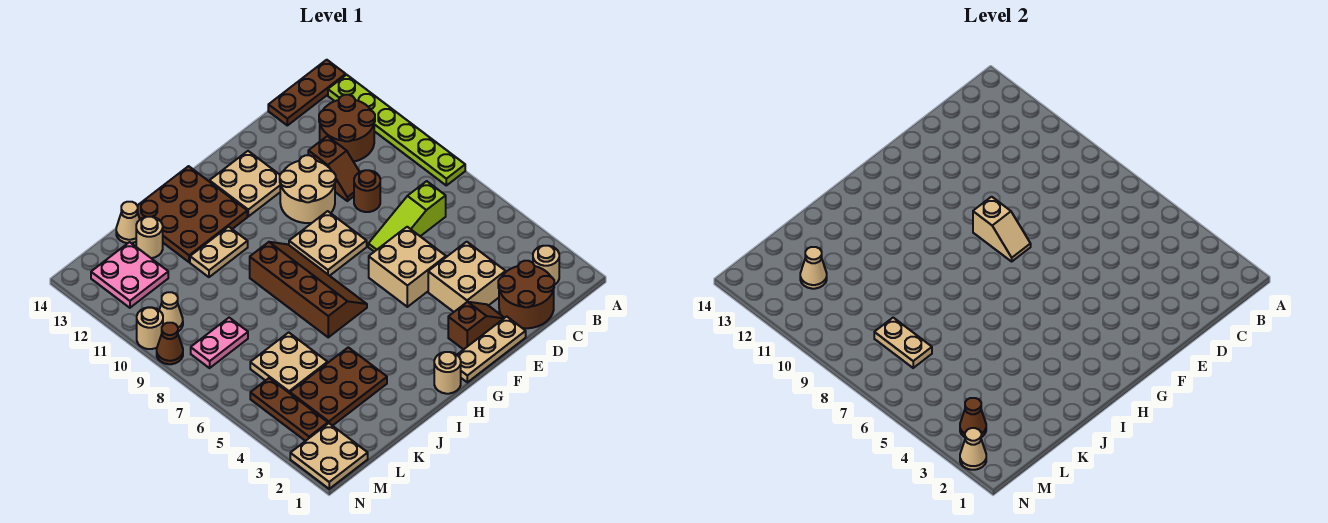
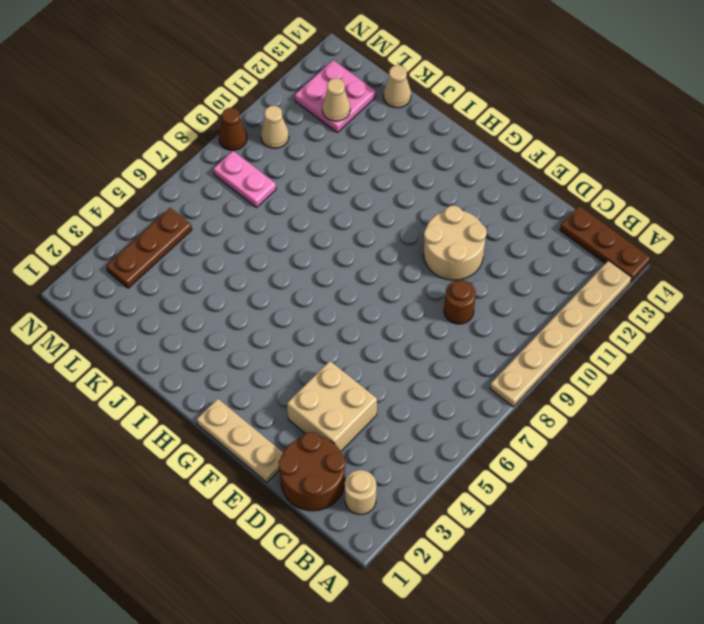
tan 1x6 plate [490,261,632,407] -> lime 1x6 plate [328,75,465,185]
none -> brown 2x2 round brick [319,95,375,162]
none -> lime 1x3 slope [368,181,446,252]
none -> brown 1x2 slope [308,136,359,201]
none -> brown 1x2 slope [448,302,504,350]

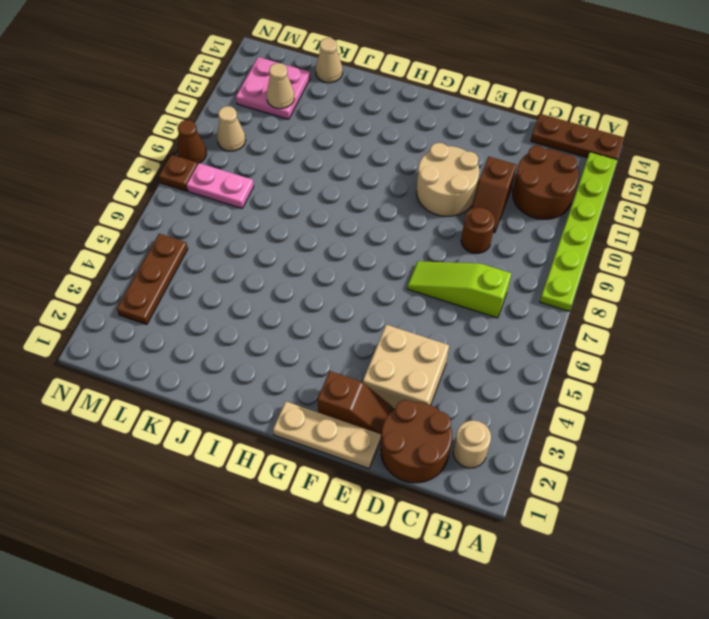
brown 1x1 plate [159,155,198,191] -> none
none -> tan 2x2 brick [369,227,446,307]
none -> tan 2x2 plate [289,211,367,276]
none -> tan 2x2 plate [209,151,280,216]
none -> tan 1x1 round brick [434,352,461,394]

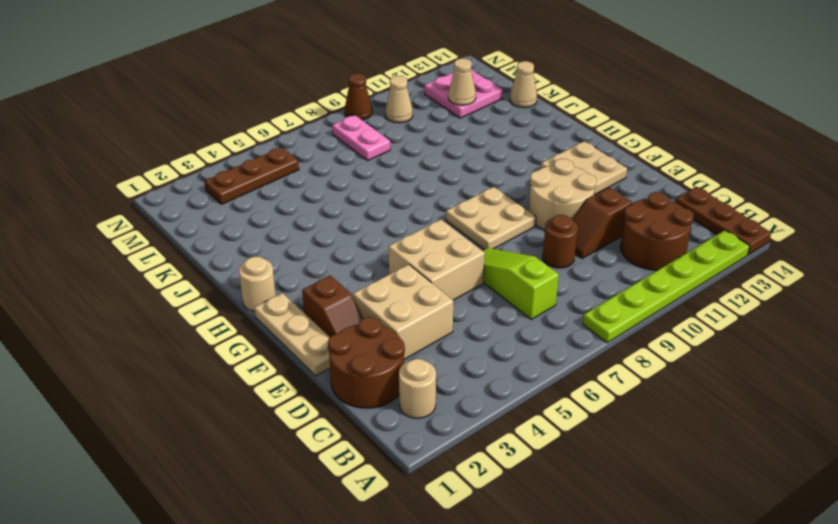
none -> brown 2x4 slope [250,242,367,337]
none -> brown 3x3 plate [137,166,247,262]
none -> tan 1x2 plate [190,227,248,277]
none -> brown 2x3 plate [290,347,387,426]

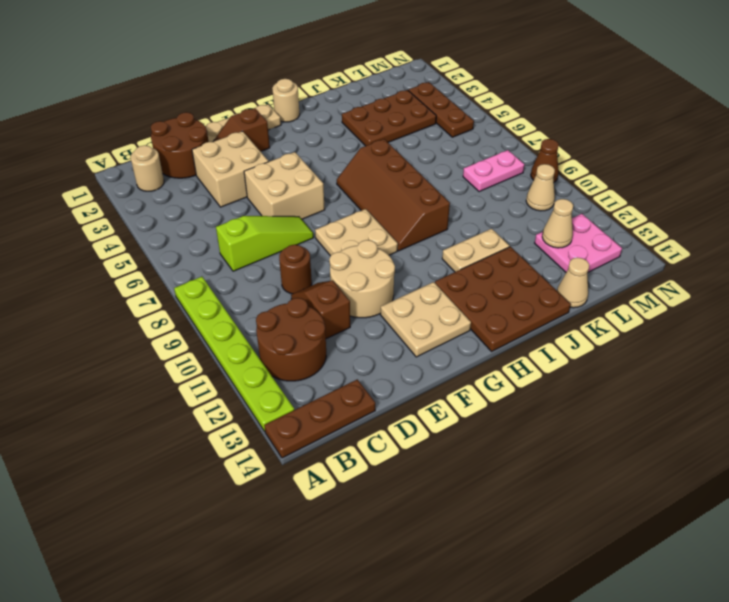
none -> tan 2x2 plate [250,332,328,393]
none -> tan 1x1 round brick [136,217,163,258]
none -> tan 2x2 plate [290,423,368,489]
none -> tan 1x1 round brick [137,307,163,349]

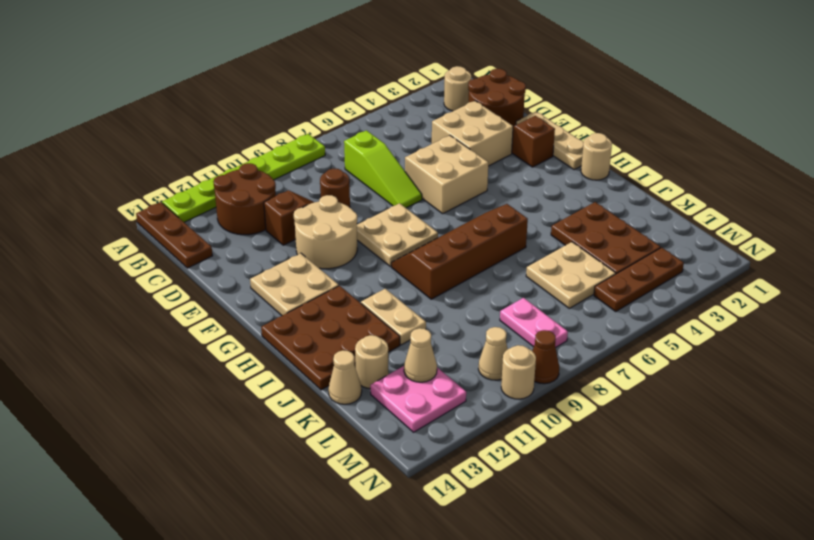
none -> tan 2x2 plate [290,423,368,489]
none -> tan 1x2 slope [973,197,1031,261]
none -> tan 1x2 plate [874,318,932,368]
none -> brown 1x1 cone [960,398,986,437]

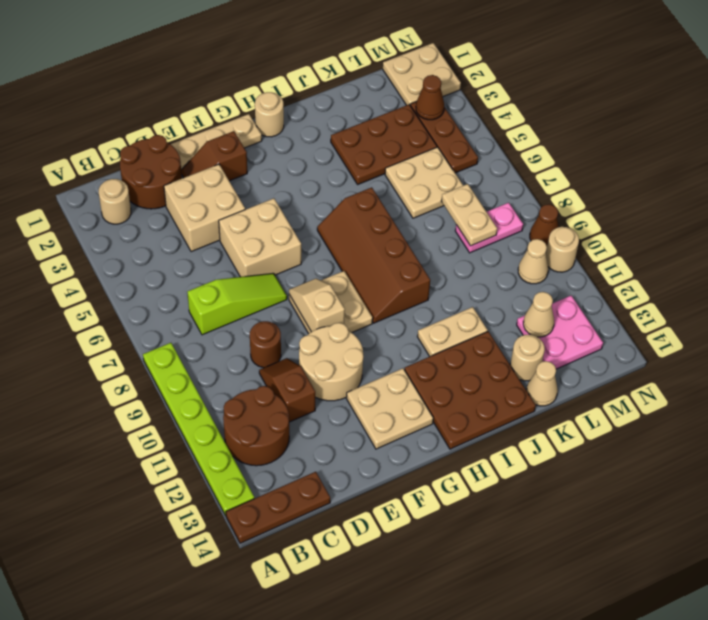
none -> tan 1x1 cone [960,428,986,470]

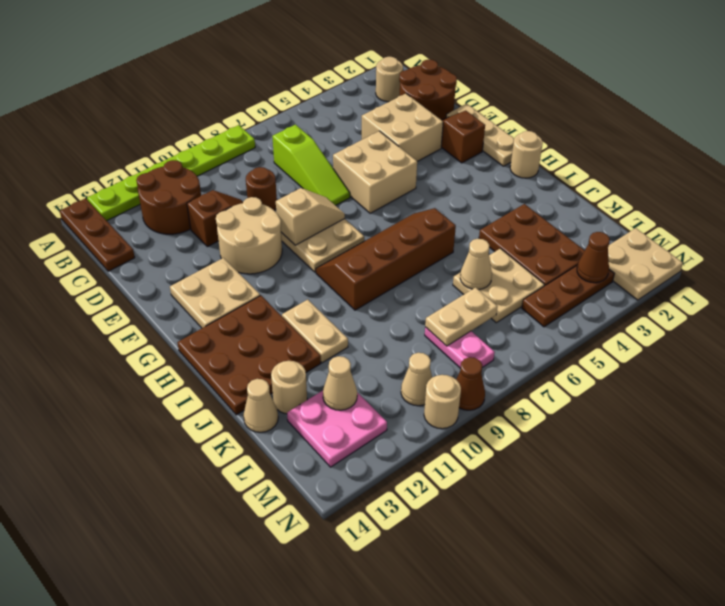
tan 1x1 cone [460,239,492,290] -> tan 1x1 cone moved to [960,428,986,470]

